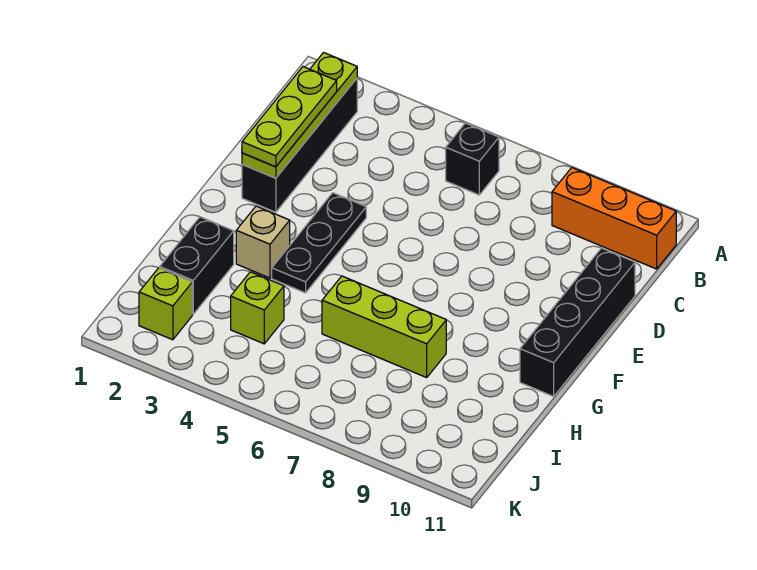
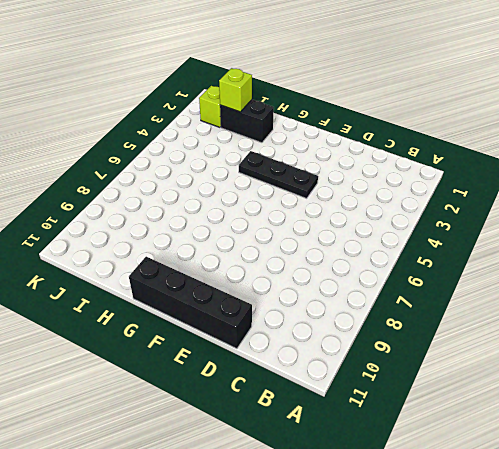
lime 1x1 brick [219,68,252,112] -> lime 1x1 brick moved to [231,272,284,344]
none -> black 1x4 brick [242,78,357,212]
none -> black 1x1 brick [446,123,499,195]
none -> orange 1x3 brick [552,168,676,269]

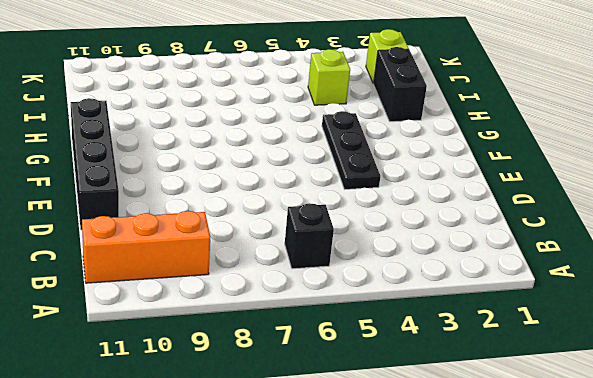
none -> black 1x4 brick [242,78,357,212]
none -> tan 1x1 brick [236,206,290,278]
none -> lime 1x3 brick [322,276,446,377]

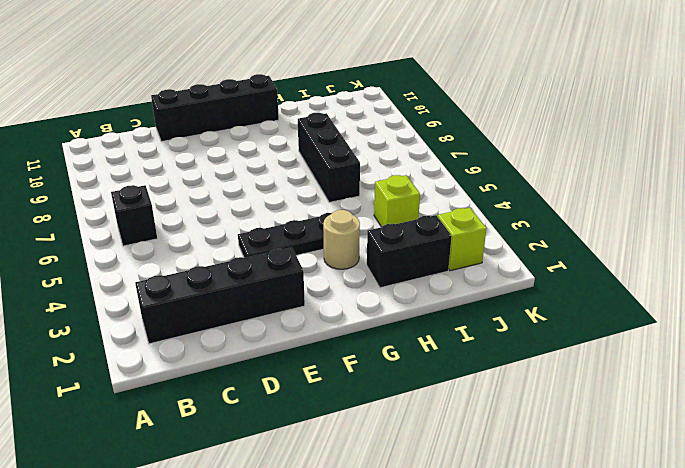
tan 1x1 round brick [323,210,360,269] -> tan 1x1 brick [236,206,290,278]
black 1x3 brick [298,113,360,202] -> lime 1x3 brick [322,276,446,377]
none -> orange 1x3 brick [552,168,676,269]
none -> lime 1x4 plate [242,53,357,178]
none -> lime 1x3 plate [242,67,337,167]

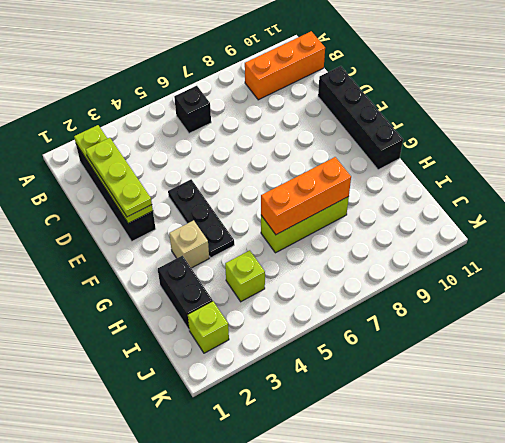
orange 1x3 brick [261,157,351,235] -> none

